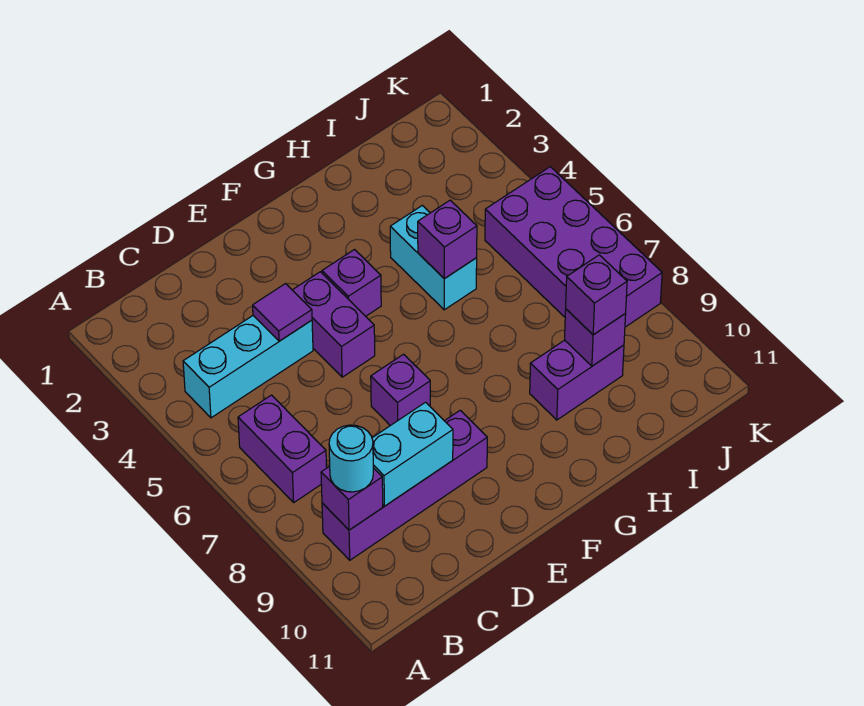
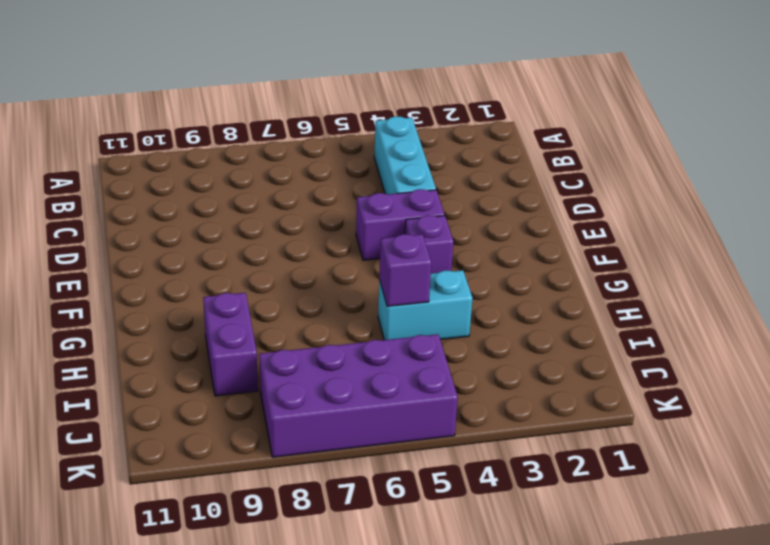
none -> purple 1x2 brick [238,395,327,502]
none -> purple 1x4 brick [322,410,487,560]
none -> purple 1x1 brick [371,354,430,426]

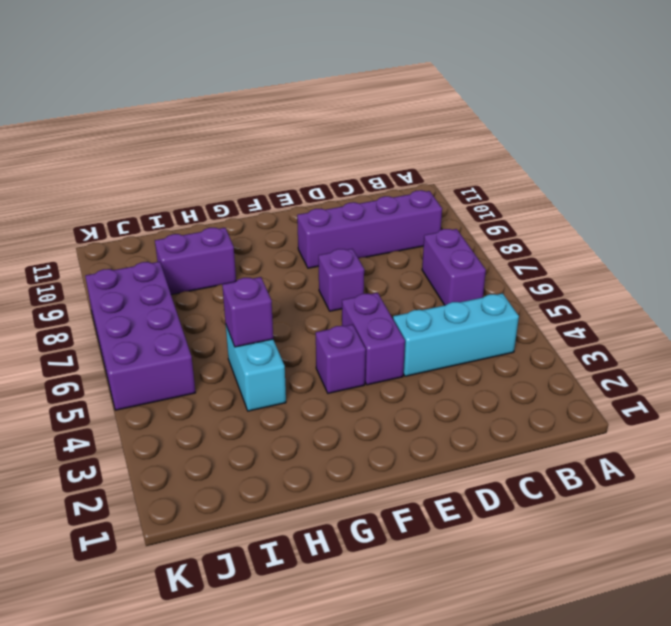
none -> purple 1x1 brick [321,466,383,530]
none -> cyan 1x2 brick [372,402,453,506]
none -> purple 1x1 tile [253,284,312,341]

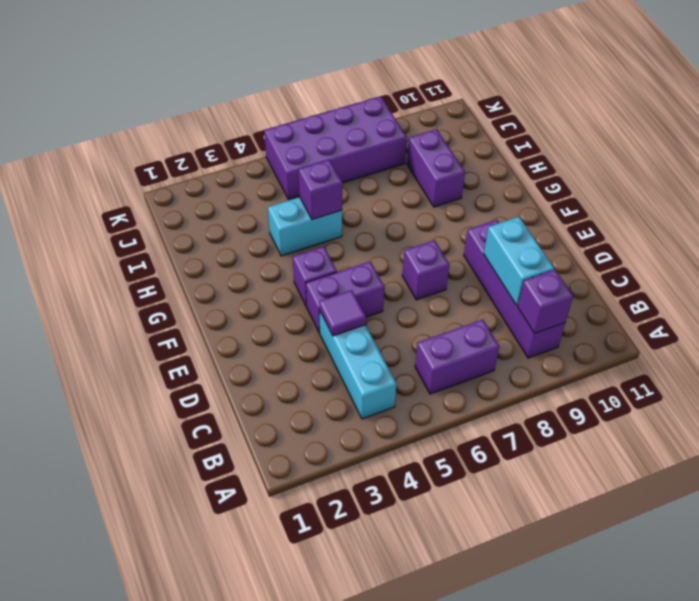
none -> purple 1x1 brick [565,309,626,366]
none -> cyan 1x1 round brick [329,425,373,492]
none -> purple 1x1 brick [566,255,627,335]

